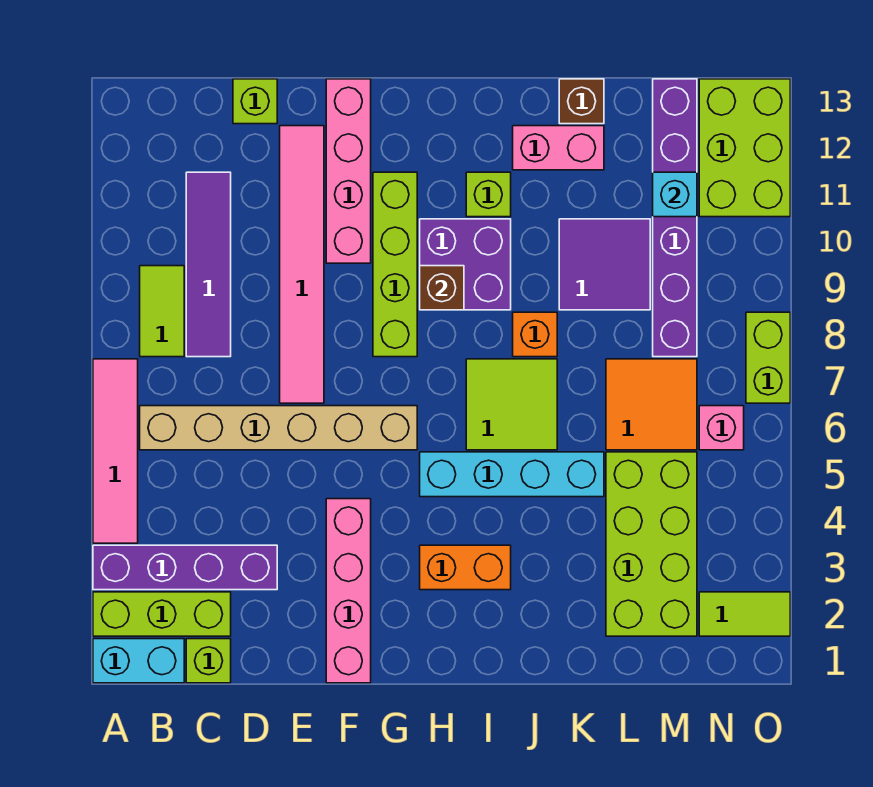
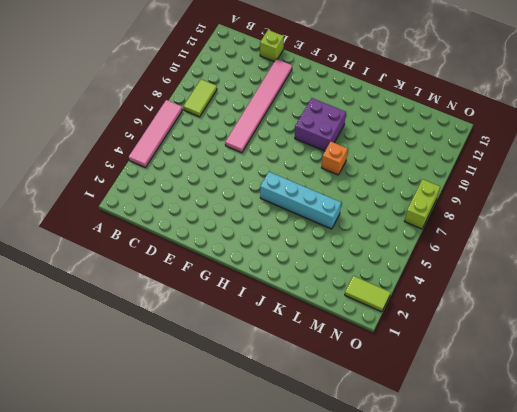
none -> cyan 1x2 brick [93,639,184,683]
none -> lime 1x3 brick [93,592,231,636]
none -> purple 1x4 brick [93,545,277,590]
none -> tan 1x6 brick [140,406,417,450]

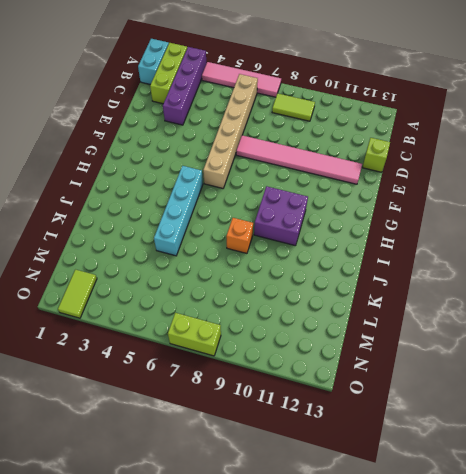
none -> lime 1x1 brick [186,639,231,683]
none -> purple 1x4 tile [186,172,231,357]
none -> pink 1x4 brick [326,499,371,683]
none -> pink 1x4 brick [326,79,371,263]

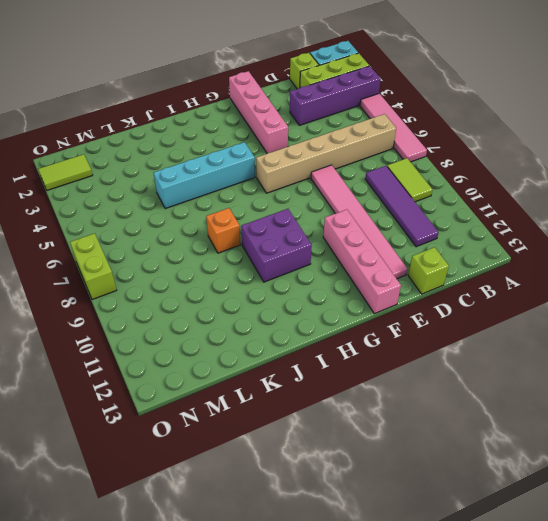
none -> lime 1x4 brick [373,172,417,357]
none -> orange 1x2 brick [420,545,511,590]
none -> lime 2x2 tile [466,359,557,450]
none -> lime 1x1 brick [466,172,511,217]

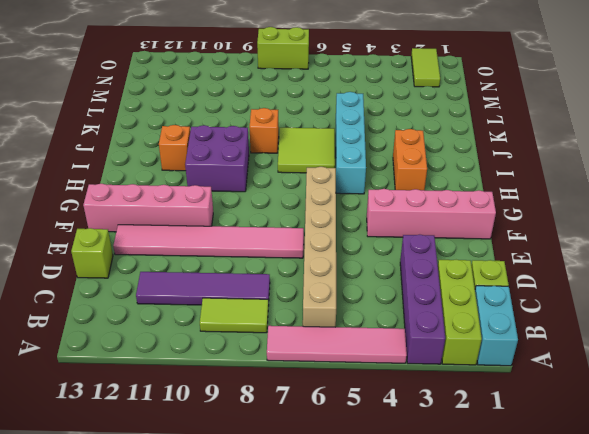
orange 1x1 brick [159,125,190,171] -> lime 1x1 brick [466,172,511,217]
none -> lime 1x4 brick [373,172,417,357]
none -> pink 1x2 brick [513,126,604,170]
none -> purple 2x2 tile [559,219,650,310]
none -> brown 1x1 brick [559,79,604,124]

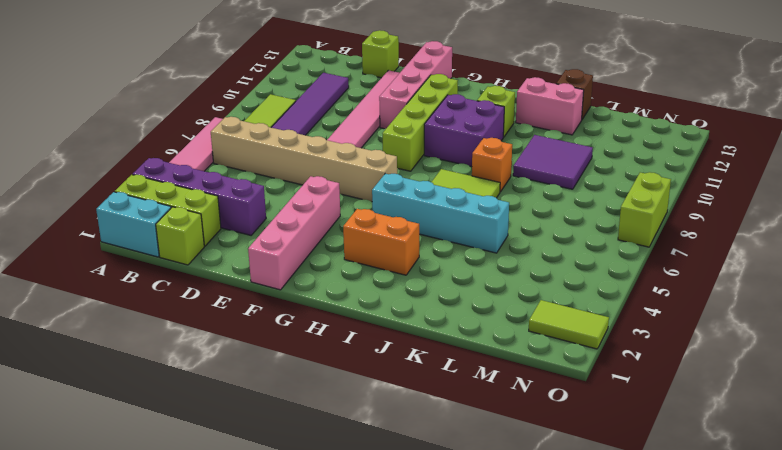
none -> lime 2x4 brick [606,452,697,636]
none -> orange 2x2 tile [606,359,697,450]
none -> purple 1x6 brick [653,79,697,357]
none -> pink 1x1 brick [699,406,744,450]

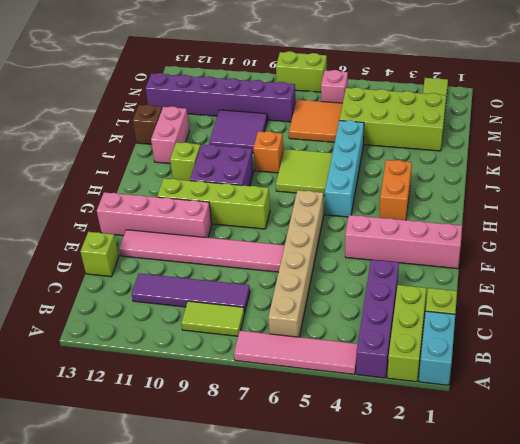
none -> lime 2x3 brick [699,79,790,217]
none -> brown 1x1 brick [420,266,464,310]
none -> cyan 1x1 brick [653,172,697,217]

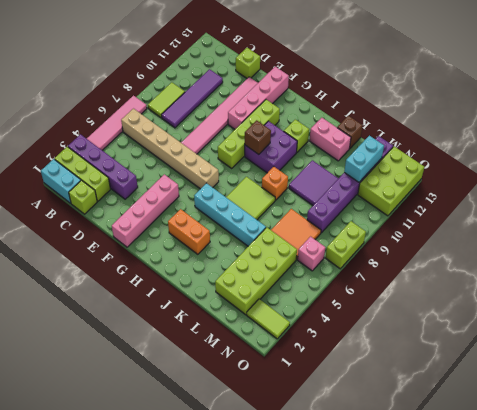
cyan 1x2 brick [344,136,384,182] -> cyan 1x1 brick [653,172,697,217]

